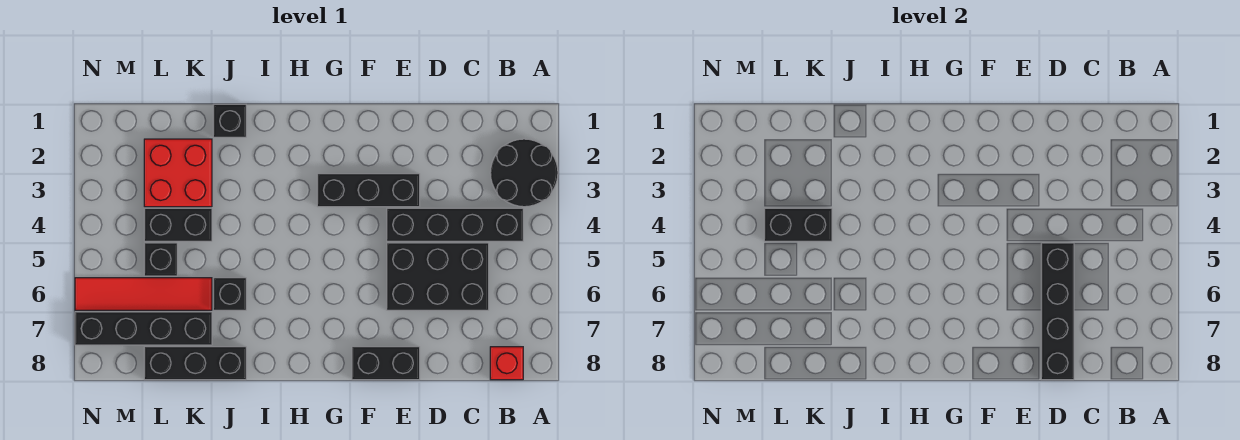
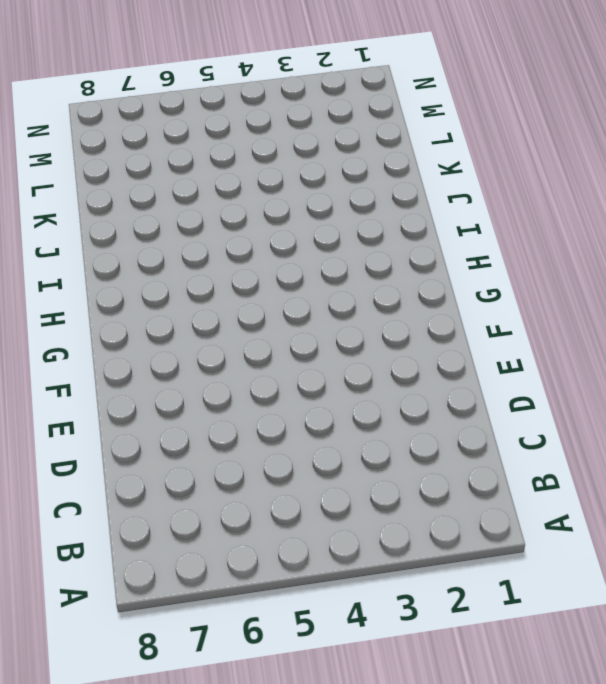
none -> black 2x2 round brick [490,139,558,207]
none -> black 1x4 brick [387,208,523,241]
none -> red 1x1 brick [490,347,523,380]

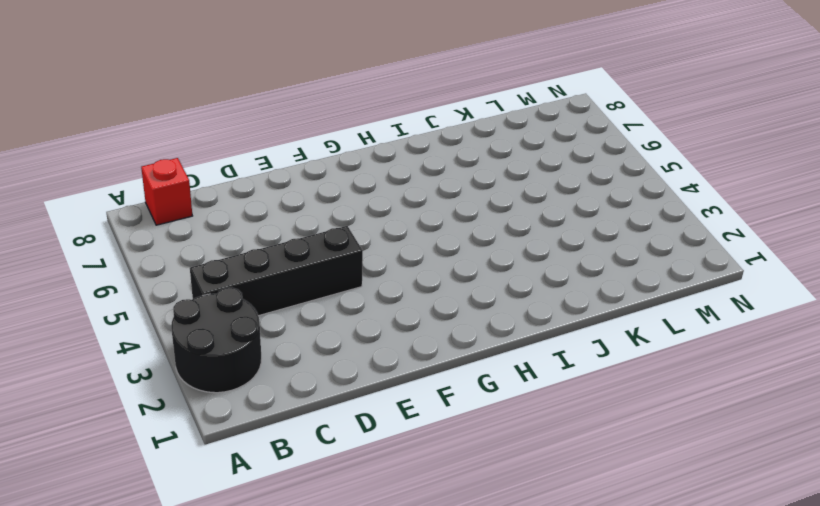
none -> black 2x3 brick [387,243,489,310]
none -> black 1x3 brick [317,174,420,207]
none -> black 1x2 brick [352,347,420,380]

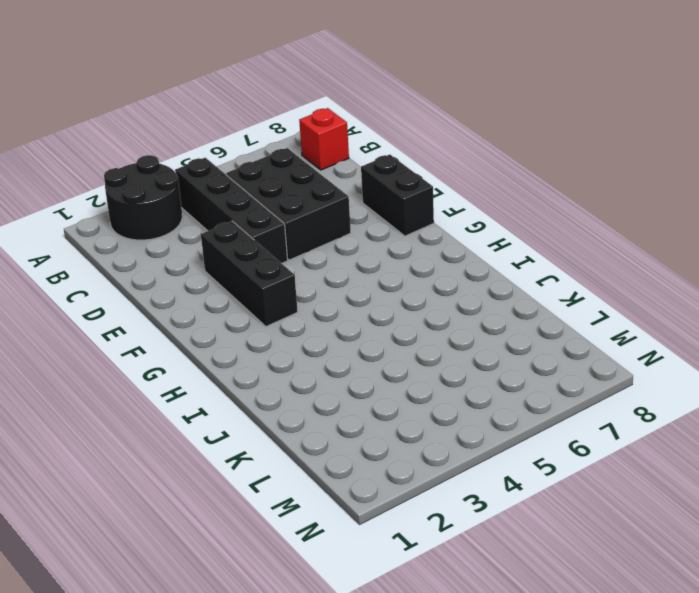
none -> black 1x1 brick [213,104,246,137]
none -> black 1x1 brick [213,278,246,310]
none -> black 1x3 brick [144,347,246,380]

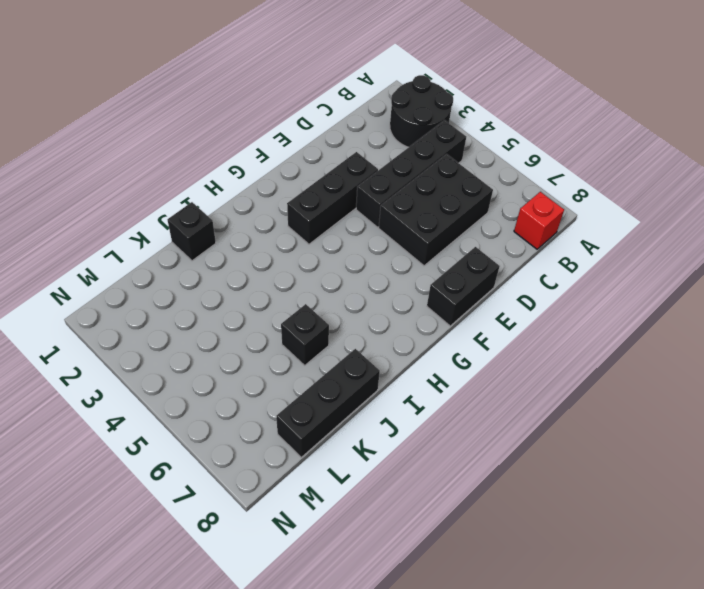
none -> red 2x2 brick [144,139,212,207]
none -> black 1x2 brick [144,208,212,241]
none -> red 1x4 tile [75,278,212,310]

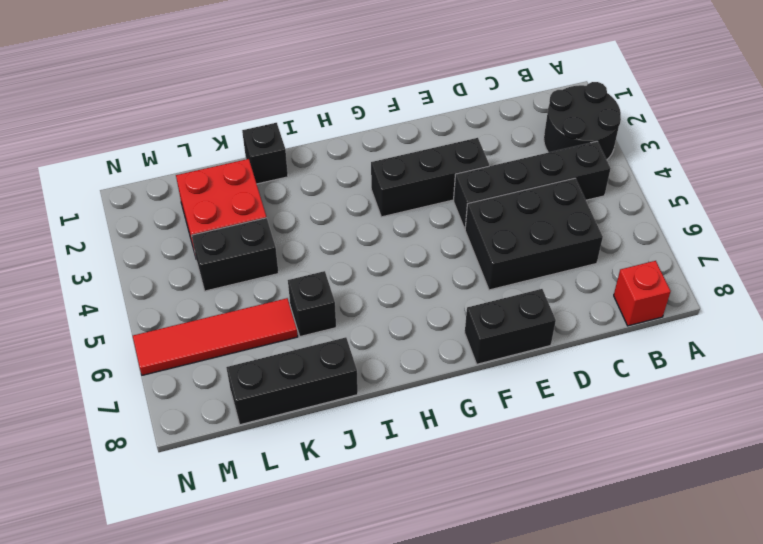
none -> black 1x4 brick [75,312,212,345]
none -> black 1x1 brick [144,243,177,276]
none -> black 1x4 brick [1041,243,1074,380]

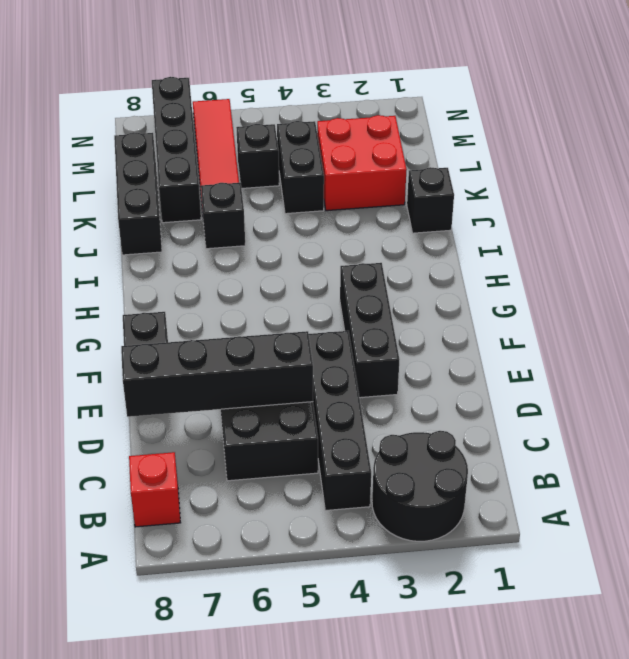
none -> black 1x2 brick [764,208,832,241]

